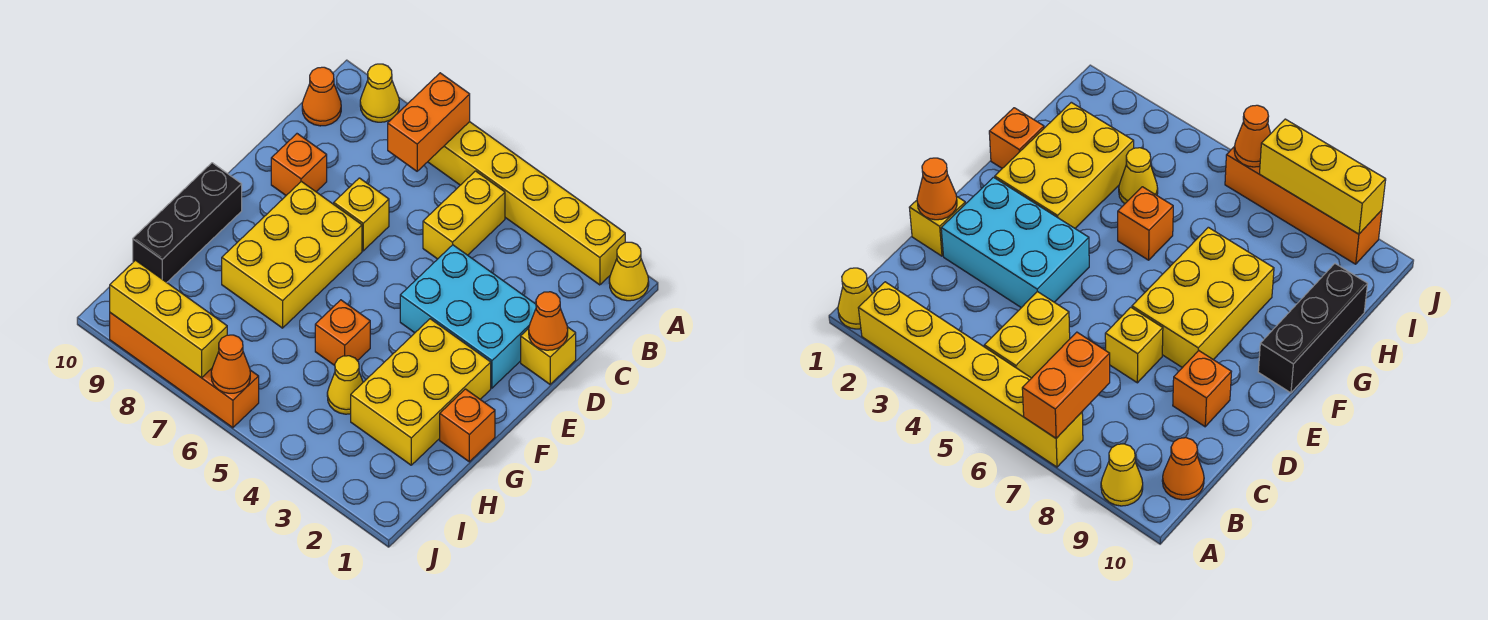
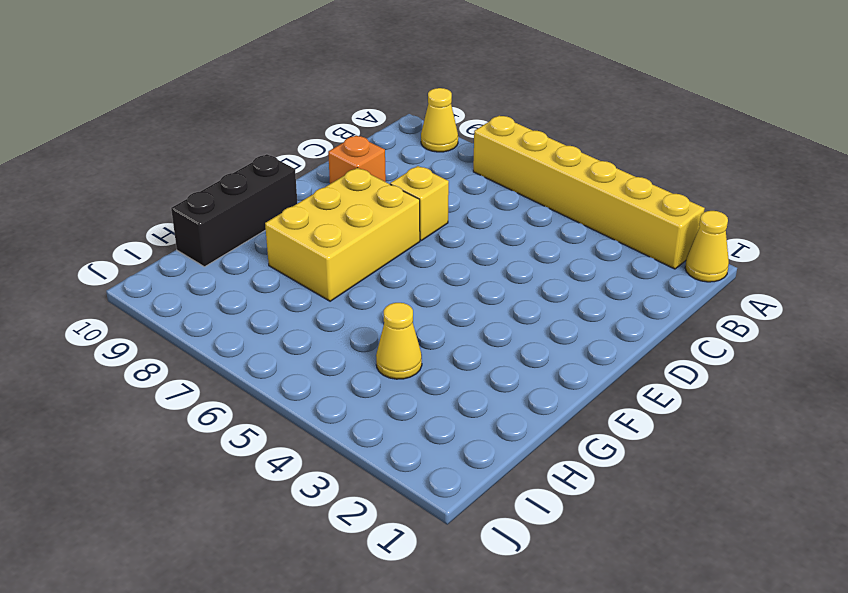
none -> yellow 1x2 brick [423,171,505,259]
none -> orange 1x1 cone [302,67,341,126]
none -> yellow 1x1 brick [521,327,576,384]

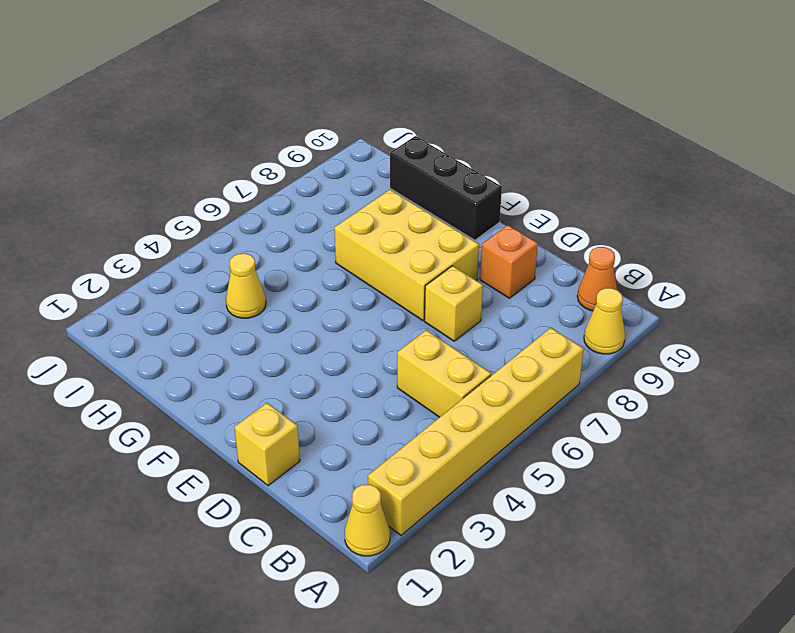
none -> cyan 2x3 brick [400,245,536,388]
none -> yellow 2x3 brick [351,319,491,465]
none -> orange 1x1 brick [440,389,495,462]

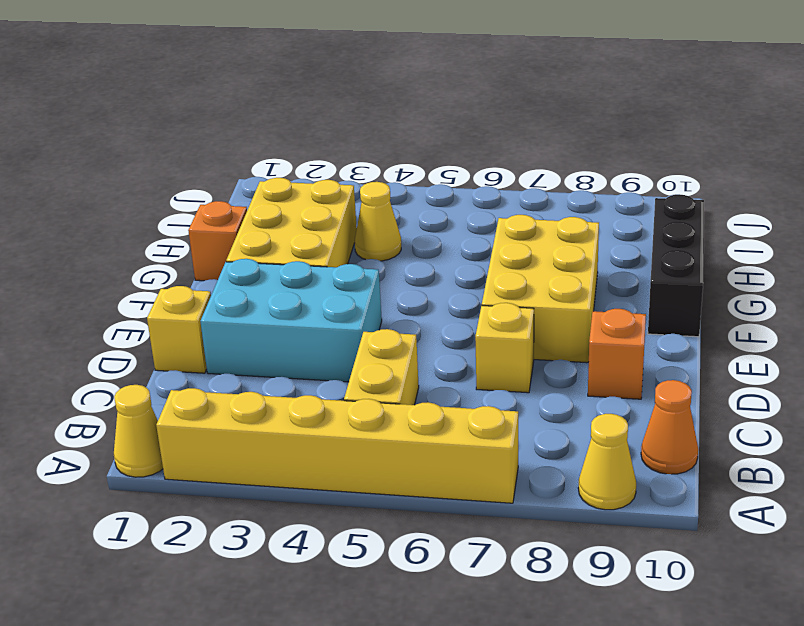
none -> orange 1x1 brick [315,300,370,366]
none -> orange 1x4 brick [110,313,259,428]
none -> orange 1x2 brick [388,73,470,171]

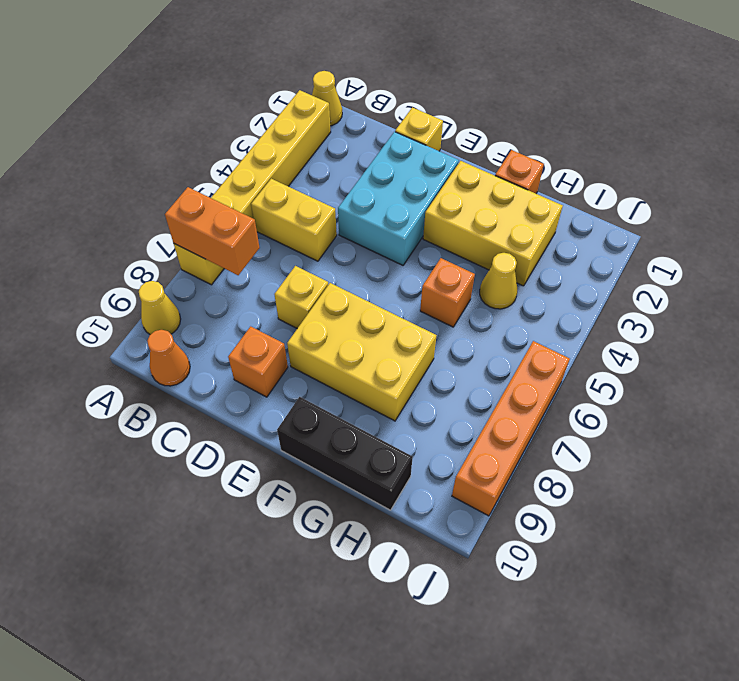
none -> orange 1x1 cone [529,292,568,350]
none -> orange 1x1 cone [211,335,250,393]
none -> yellow 1x3 brick [110,260,227,378]

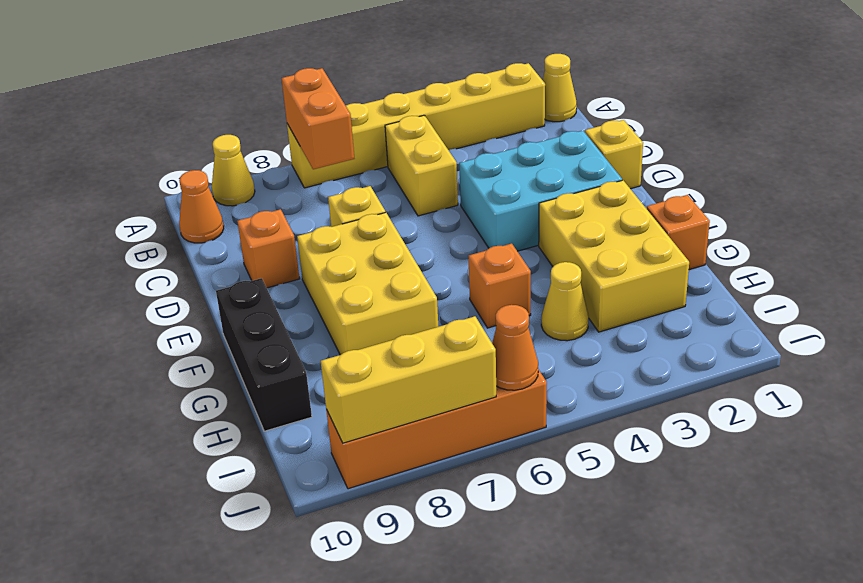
none -> orange 1x1 cone [529,292,568,350]

